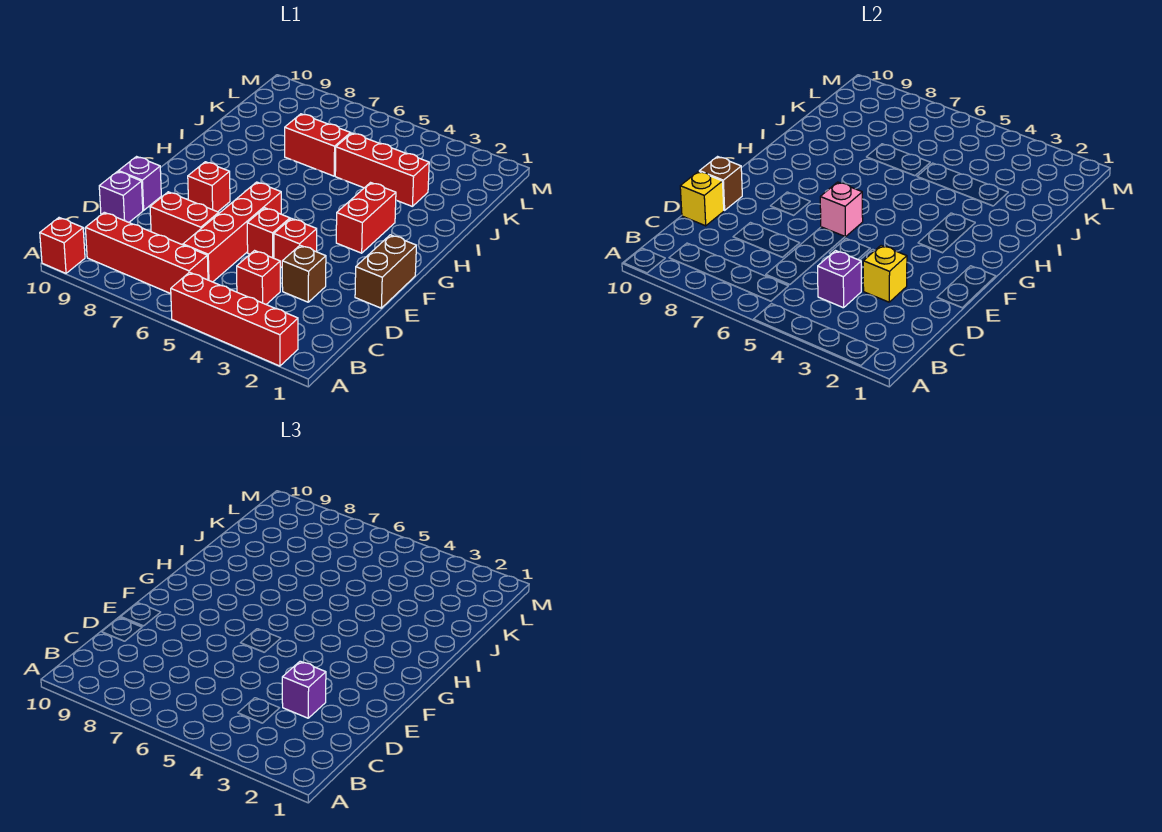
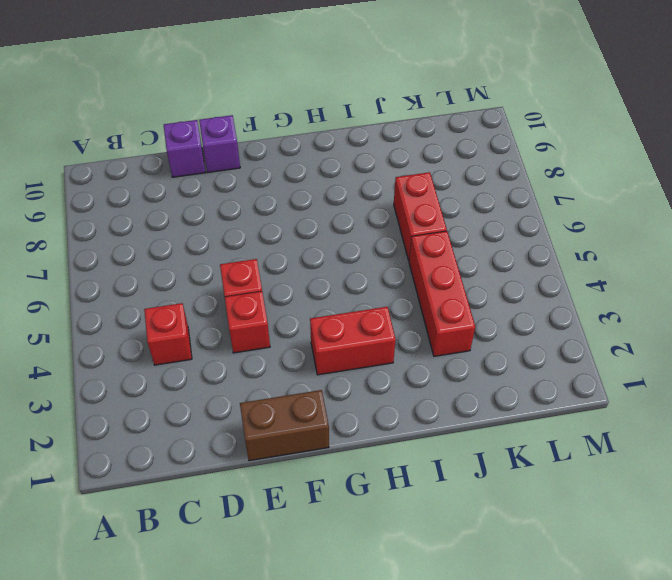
none -> red 1x4 brick [171,272,298,366]
none -> red 1x1 brick [40,218,85,273]
none -> red 1x4 brick [85,212,208,294]

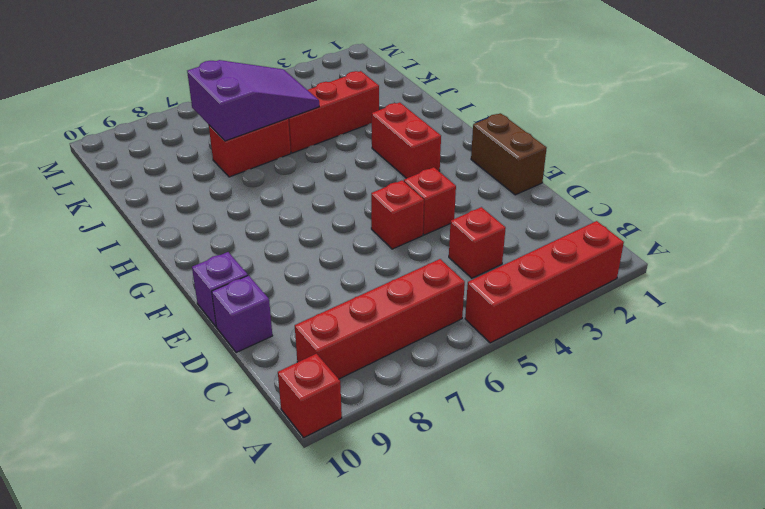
purple 2x3 slope [187,60,319,141] -> none
none -> red 1x4 brick [183,182,281,282]
none -> brown 1x1 brick [282,245,326,302]
none -> red 1x2 brick [150,192,219,245]

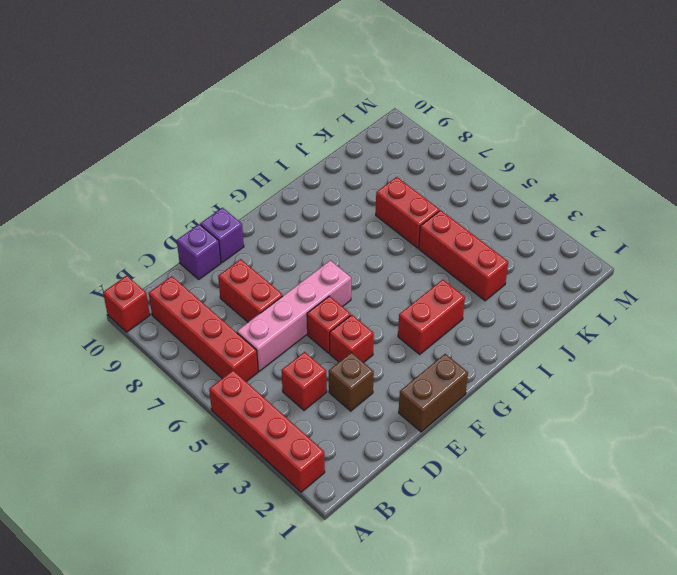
pink 1x4 brick [237,260,351,371] -> red 1x4 brick [183,182,281,282]
none -> red 1x1 brick [188,162,230,212]
none -> purple 1x1 brick [818,251,861,308]
none -> yellow 1x1 brick [863,245,907,302]

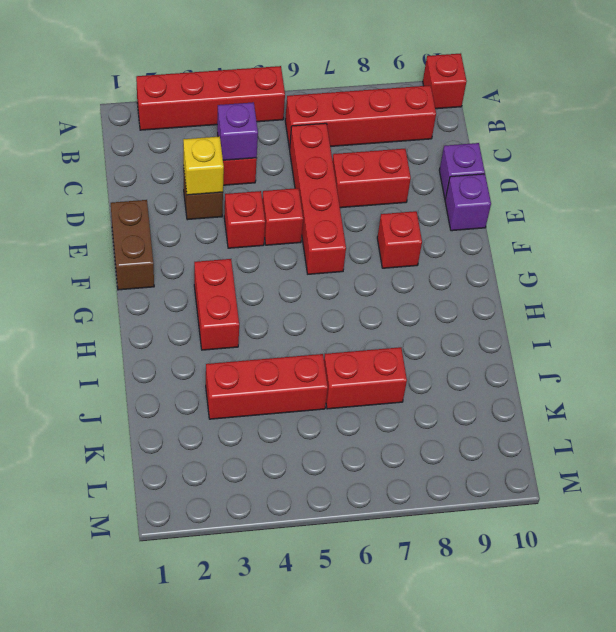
none -> yellow 1x1 brick [680,171,724,226]
none -> brown 1x1 brick [700,157,742,210]
none -> pink 1x1 brick [820,182,863,237]

